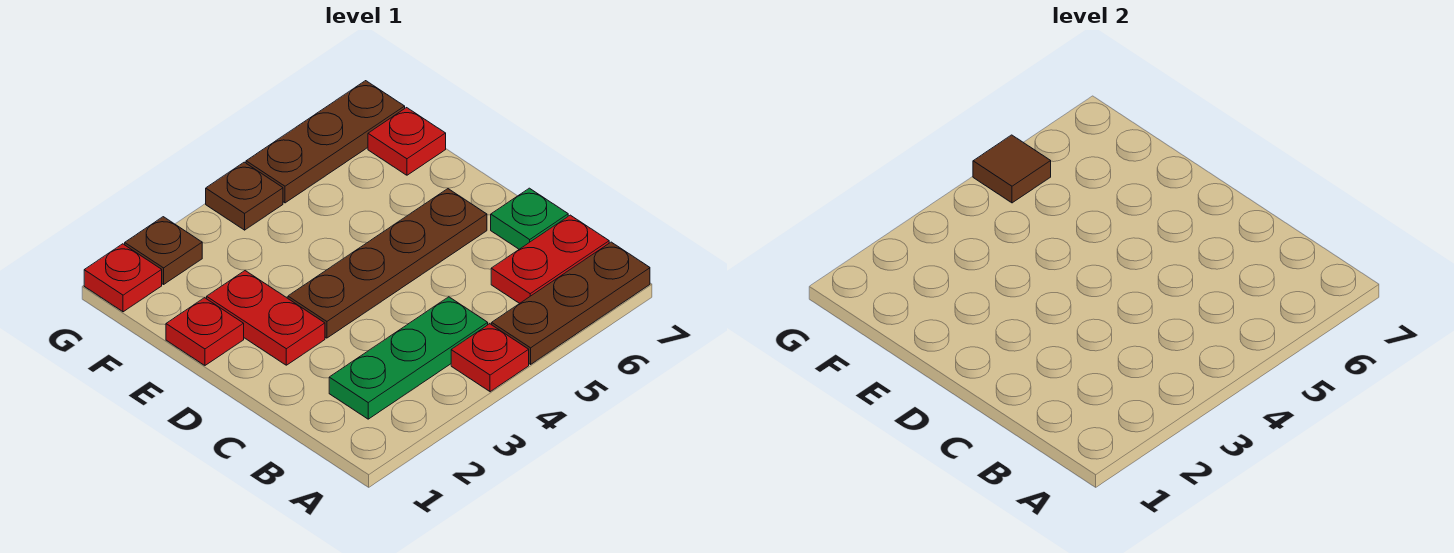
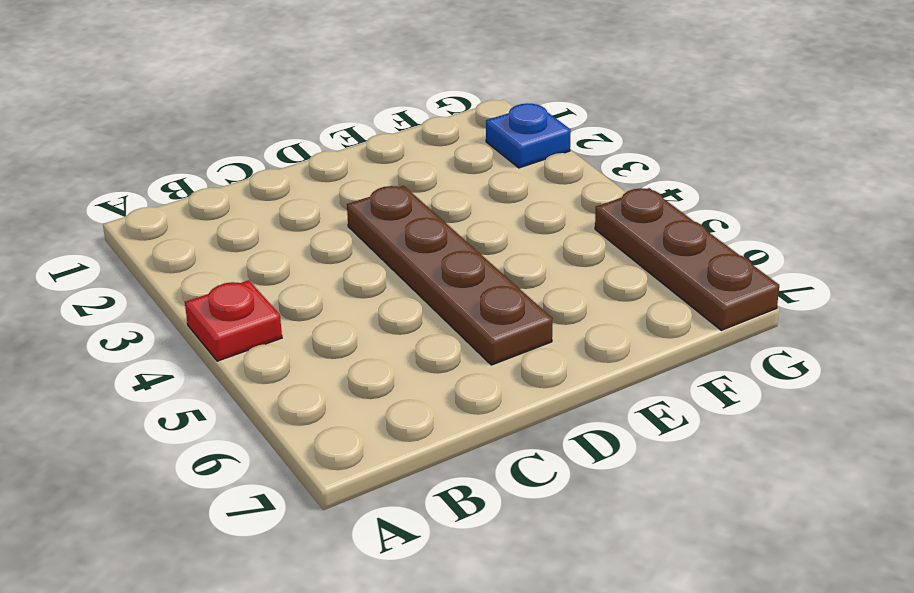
blue 1x1 plate [486,103,571,168] -> brown 1x1 plate [125,217,202,284]
none -> brown 1x3 plate [492,242,650,364]
none -> green 1x3 plate [329,297,488,419]
none -> red 1x2 plate [491,215,609,303]

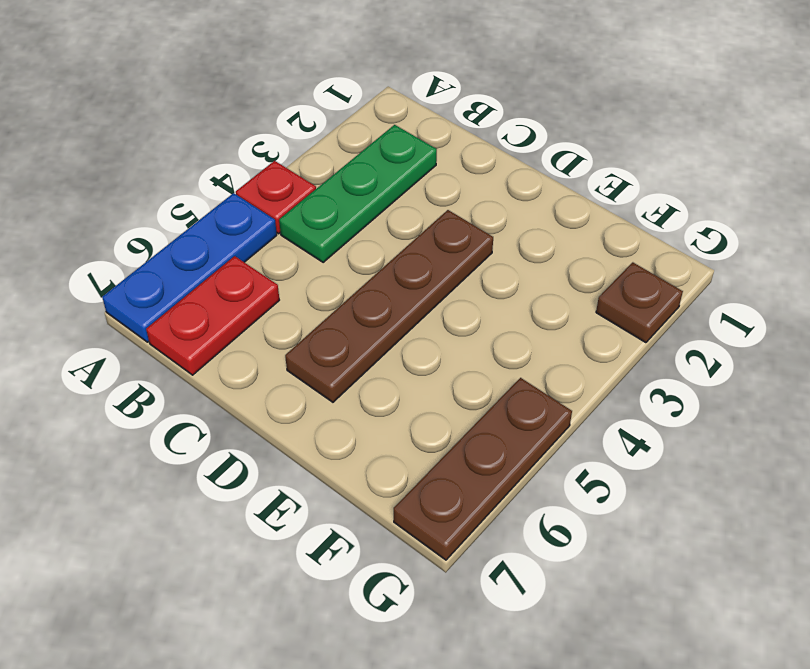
blue 1x3 plate [102,193,277,342] -> brown 1x3 plate [492,242,650,364]
none -> green 1x1 plate [491,188,568,249]
none -> red 1x2 plate [207,271,325,365]
none -> red 1x1 plate [166,298,244,365]

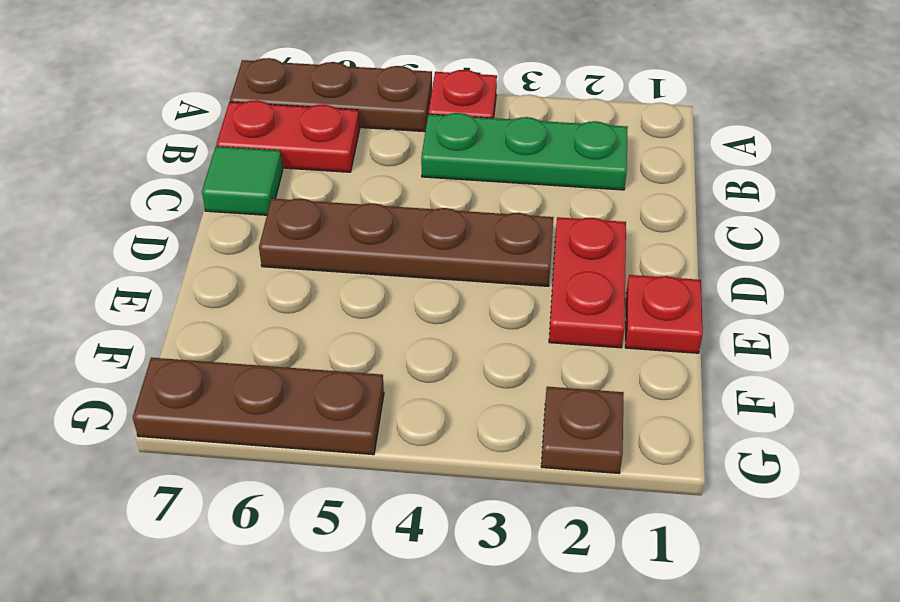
green 1x1 tile [202,146,283,215] -> green 1x1 plate [491,188,568,249]
none -> red 1x1 plate [368,108,446,175]
none -> red 1x1 plate [84,244,162,312]
none -> brown 1x1 plate [206,162,283,230]

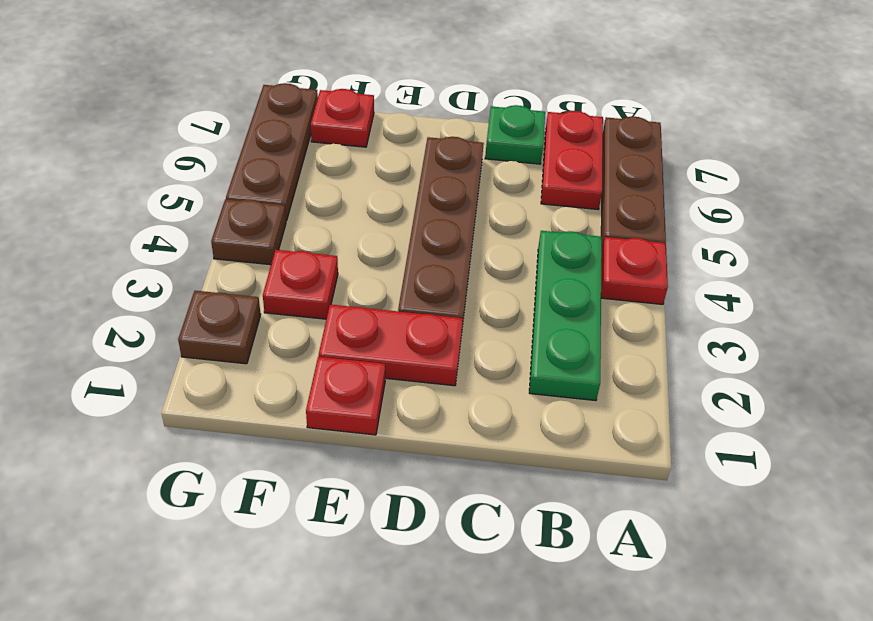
red 1x1 plate [263,250,338,319] -> red 1x1 plate moved to [84,244,162,312]
none -> brown 1x1 tile [973,135,1051,203]

